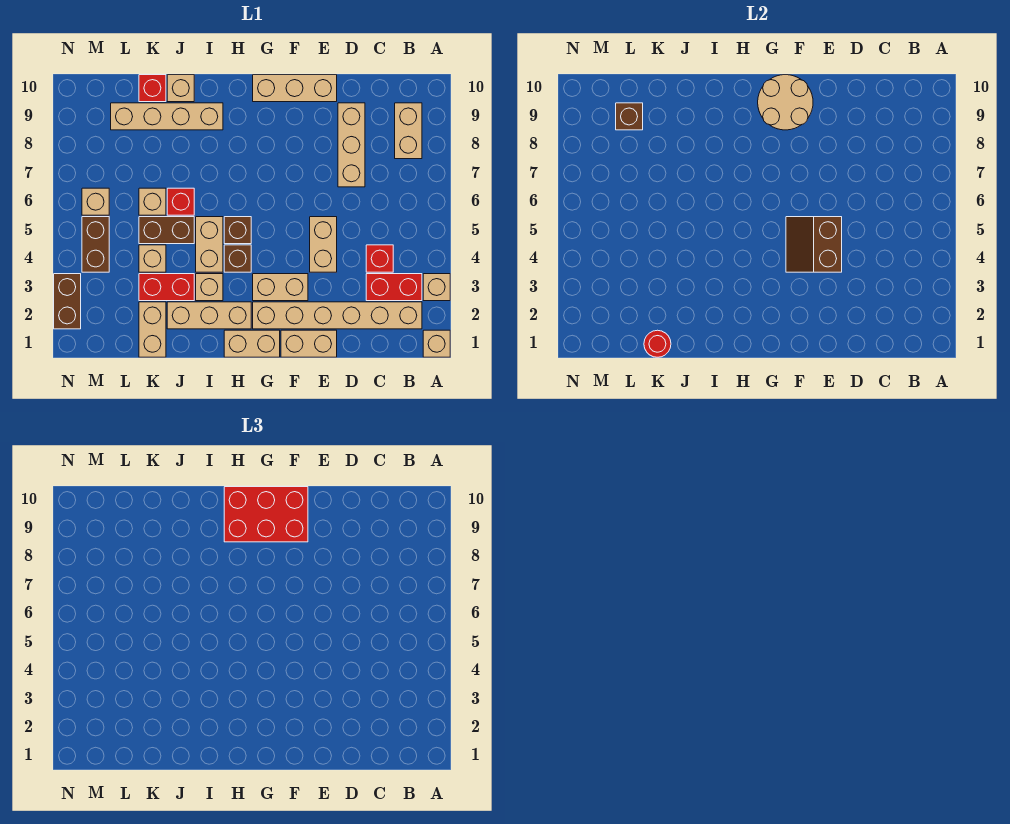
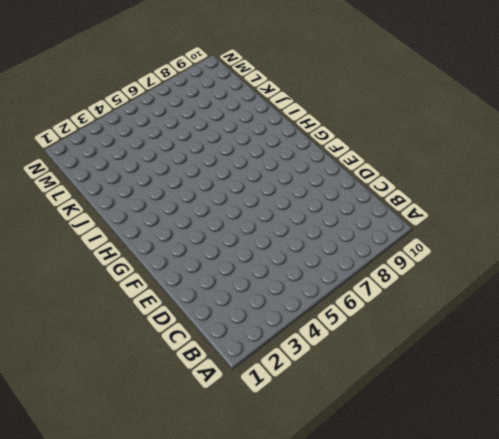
none -> tan 1x1 brick [423,330,450,357]
none -> tan 1x1 brick [423,274,450,301]
none -> tan 1x6 brick [253,302,422,329]
none -> red 1x2 brick [366,274,422,301]

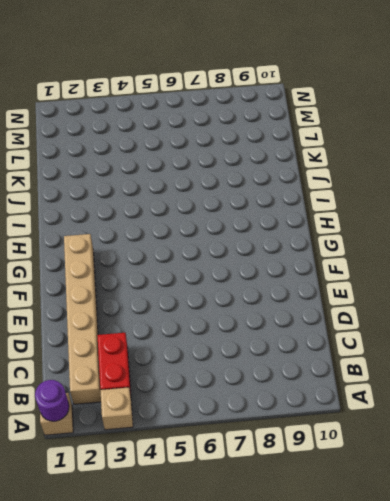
purple 1x1 round brick [35,380,69,421] -> none
none -> tan 1x2 brick [395,103,422,159]
none -> red 1x1 brick [366,245,393,272]
none -> tan 1x3 brick [338,103,365,187]
none -> tan 1x2 brick [281,330,337,357]

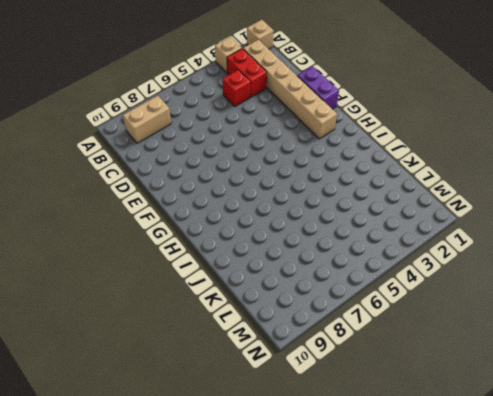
purple 1x2 brick [297,66,339,109] -> tan 1x2 brick [281,330,337,357]
none -> tan 1x3 brick [338,103,365,187]
none -> tan 1x2 brick [310,217,337,272]
none -> tan 1x3 brick [253,75,337,102]
none -> tan 1x2 brick [253,274,308,301]

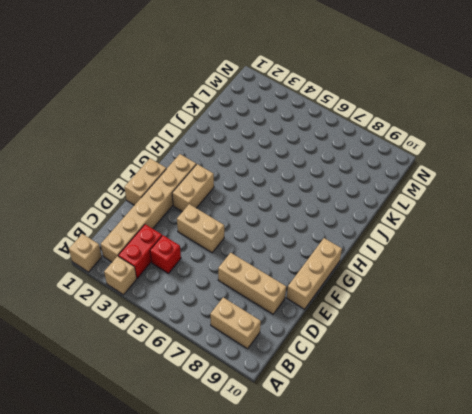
none -> tan 1x2 brick [224,330,280,357]
none -> tan 1x3 brick [167,302,251,329]
none -> brown 1x1 brick [224,245,251,272]
none -> brown 1x1 brick [224,217,251,244]

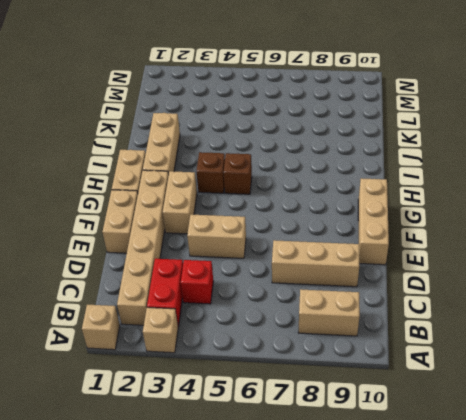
none -> tan 1x1 brick [196,274,223,301]
none -> tan 1x2 brick [196,217,223,272]
none -> tan 1x4 brick [111,103,223,130]
none -> red 1x2 brick [139,274,194,301]

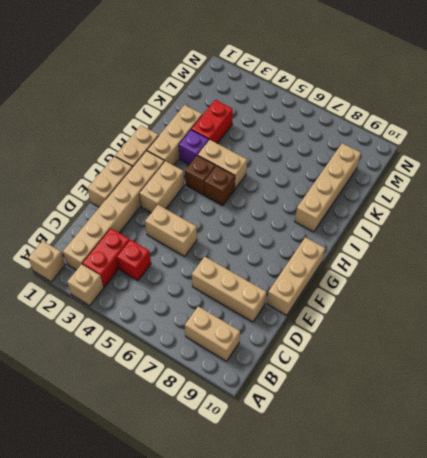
purple 1x1 brick [179,130,209,165] -> tan 1x1 brick [196,274,223,301]
none -> brown 1x2 brick [139,217,194,244]
none -> red 1x1 brick [167,188,194,215]
none -> tan 1x1 brick [167,75,194,102]
none -> tan 1x2 brick [139,302,166,357]

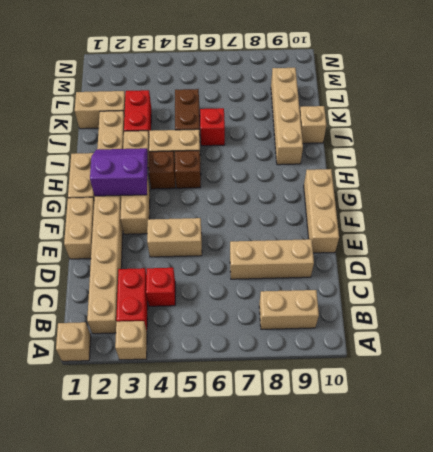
purple 2x2 slope [90,148,148,196] -> none
none -> tan 1x1 brick [139,245,166,272]
none -> tan 1x1 brick [139,188,166,215]
none -> red 1x1 brick [139,75,166,102]
none -> brown 1x2 brick [82,217,109,272]

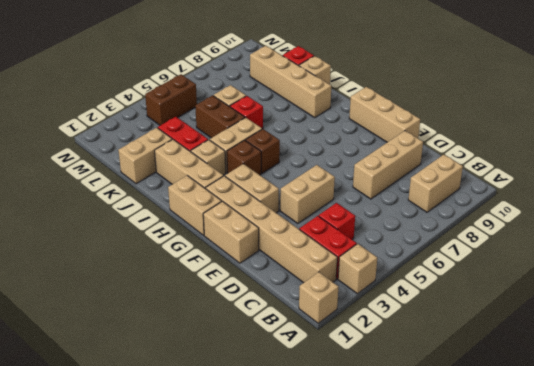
none -> tan 1x1 brick [139,245,166,272]
none -> tan 1x1 brick [82,188,109,215]
none -> brown 1x2 brick [54,274,81,329]
none -> brown 2x2 slope [786,217,842,272]

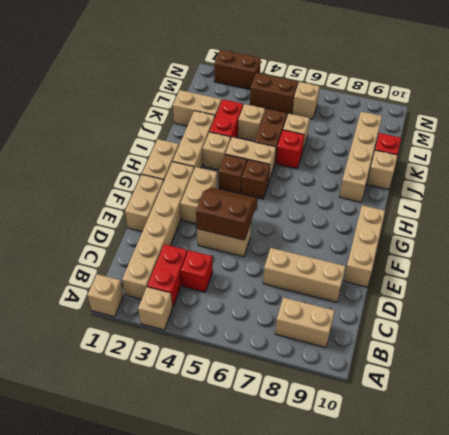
none -> tan 2x2 round brick [758,75,813,130]
none -> red 1x1 round brick [644,330,671,357]
none -> brown 1x1 brick [616,103,643,130]
none -> red 2x3 brick [224,487,308,542]

